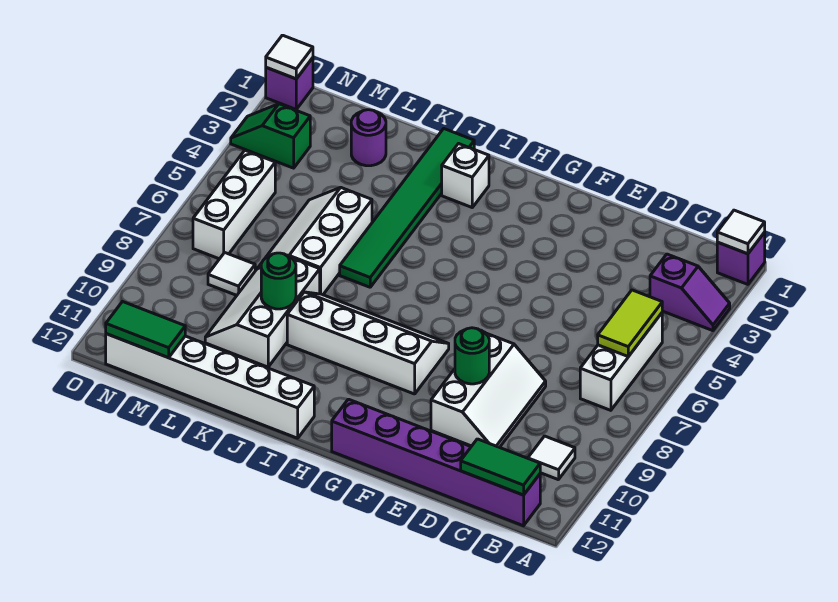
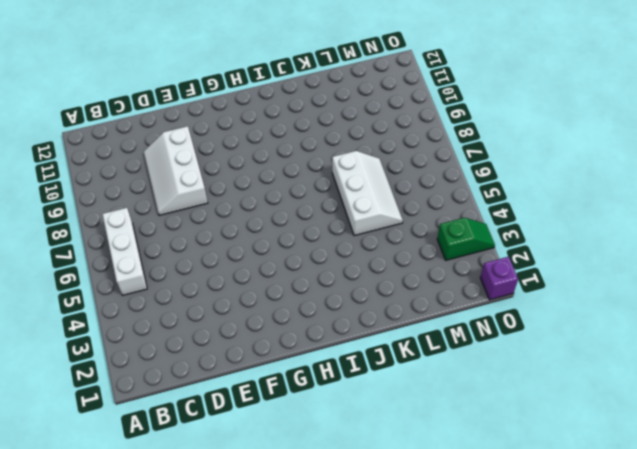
none -> purple 1x1 brick [717,233,765,284]
none -> purple 1x2 slope [650,254,730,331]
none -> white 1x1 tile [528,436,575,480]

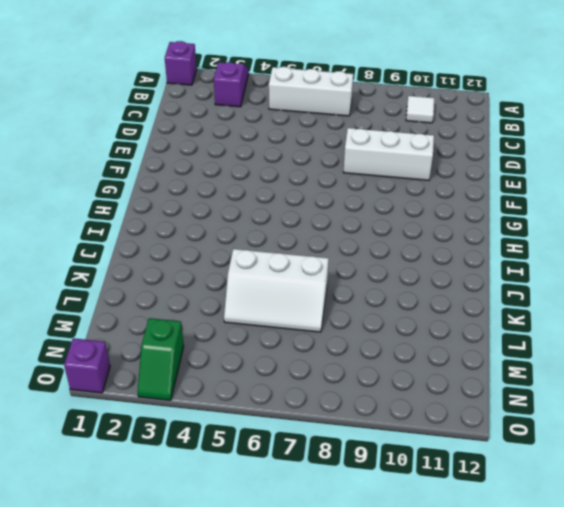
none -> purple 1x6 brick [332,399,540,526]
none -> white 2x4 slope [287,292,449,394]
none -> white 1x1 brick [442,144,489,207]

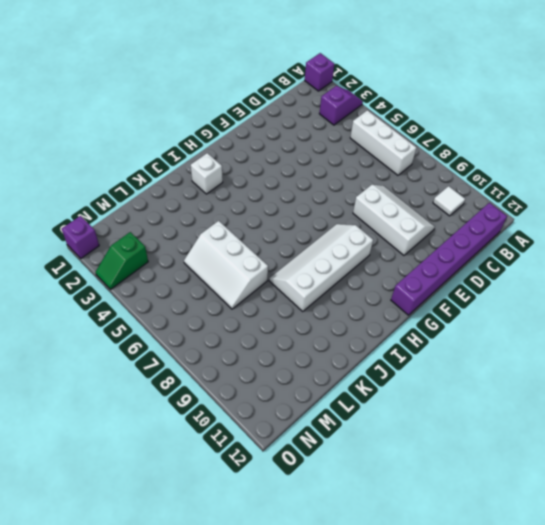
none -> white 1x6 brick [106,334,314,438]
none -> green 1x6 tile [340,129,474,287]
none -> white 2x3 slope [205,258,320,367]

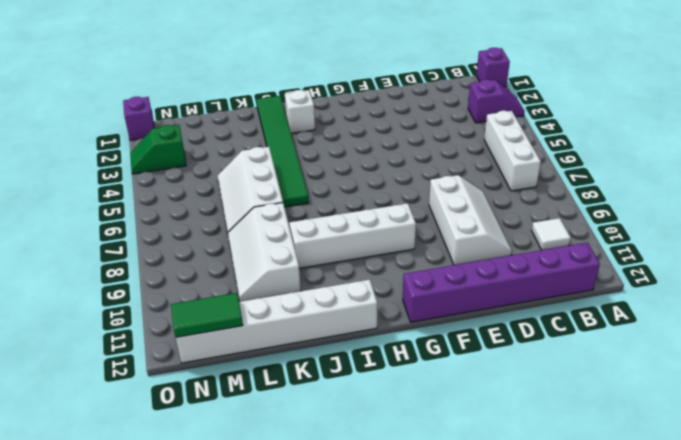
none -> purple 1x1 round brick [351,110,386,166]
none -> white 1x1 tile [208,253,255,295]
none -> white 1x3 brick [193,151,275,259]

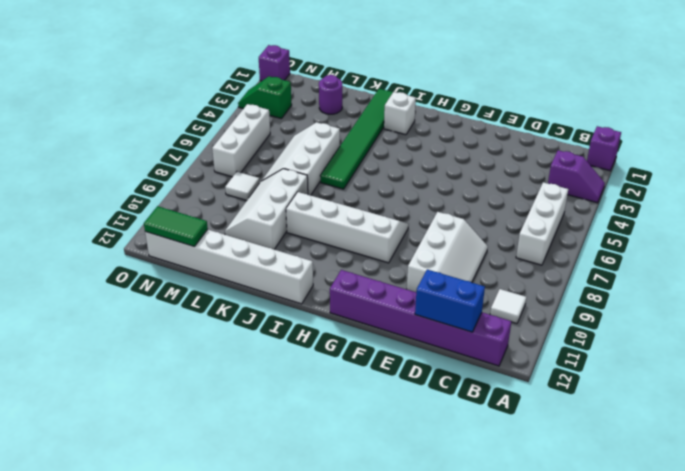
blue 1x2 brick [415,269,485,332] -> green 1x2 tile [461,439,540,495]
none -> white 1x1 tile [717,210,765,254]
none -> lime 1x2 tile [598,290,662,356]
none -> green 1x1 round brick [455,328,489,384]

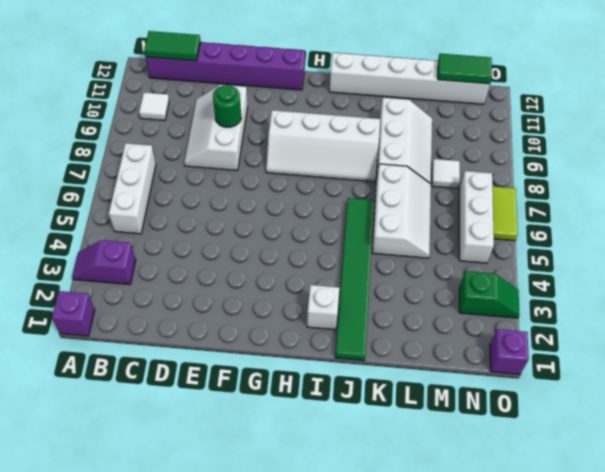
lime 1x2 tile [492,186,518,241] -> lime 1x2 tile moved to [598,290,662,356]
none -> purple 1x1 round brick [351,110,386,166]
none -> white 1x1 tile [717,210,765,254]
none -> green 1x1 round brick [261,253,296,309]

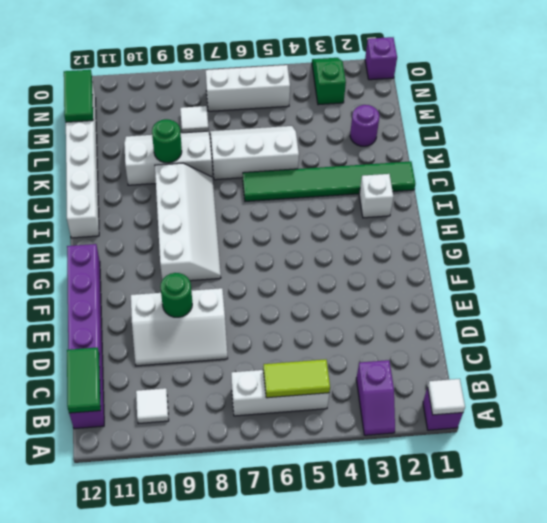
none -> white 1x1 tile [266,35,313,79]

